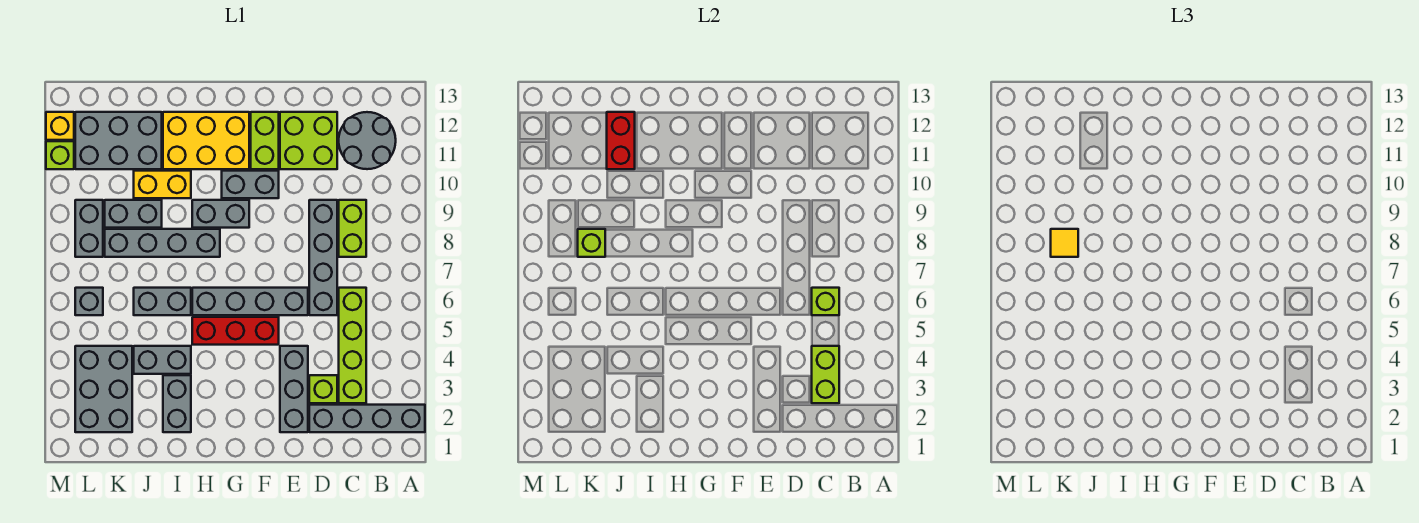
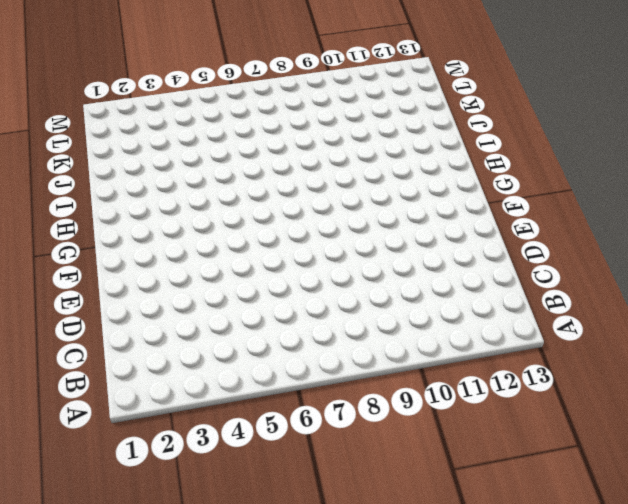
none -> grey 1x4 brick [309,405,425,432]
none -> grey 2x2 round brick [339,112,396,169]
none -> lime 1x4 brick [339,288,366,403]
none -> lime 1x2 brick [339,200,366,257]

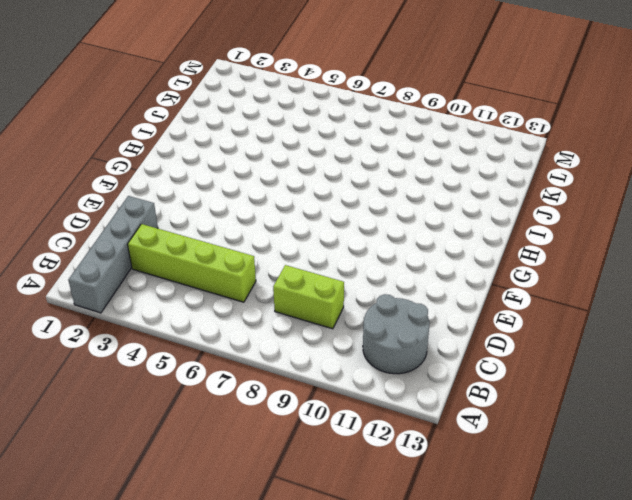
none -> lime 1x1 brick [309,375,337,403]
none -> grey 1x4 brick [309,200,337,315]
none -> lime 2x2 brick [280,112,337,169]
none -> grey 1x3 brick [280,346,308,432]

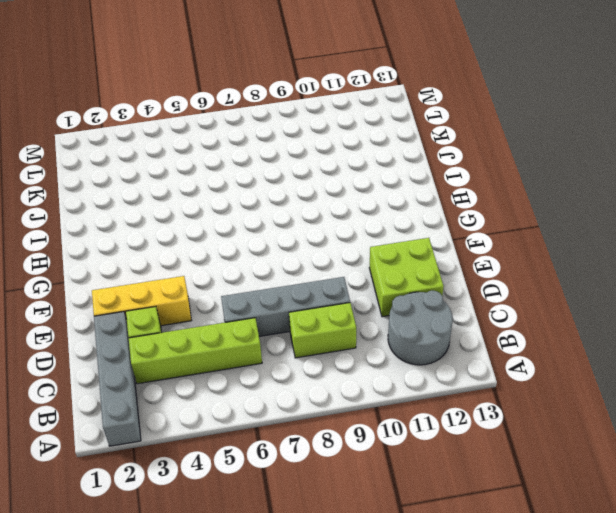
yellow 1x3 brick [92,276,192,326] -> grey 1x3 brick [280,346,308,432]
none -> grey 1x4 brick [192,288,308,315]
none -> red 1x3 brick [192,317,279,345]
none -> grey 1x2 brick [222,171,279,198]
none -> lime 1x2 brick [251,112,279,169]

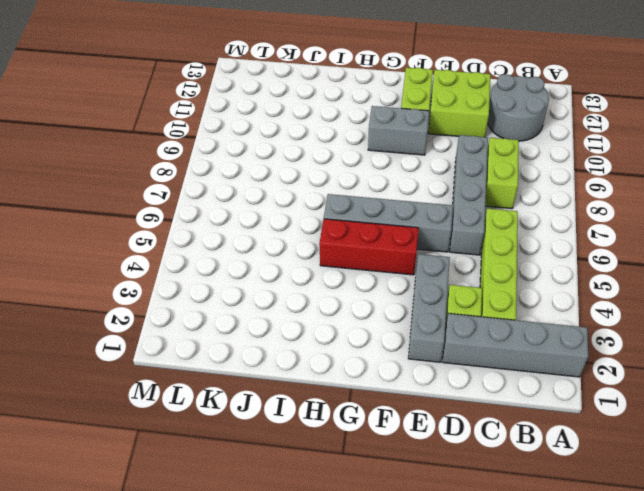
none -> grey 1x2 brick [192,200,249,228]
none -> yellow 2x3 brick [163,112,249,169]
none -> grey 1x4 brick [105,229,220,257]
none -> grey 1x2 brick [163,375,191,432]

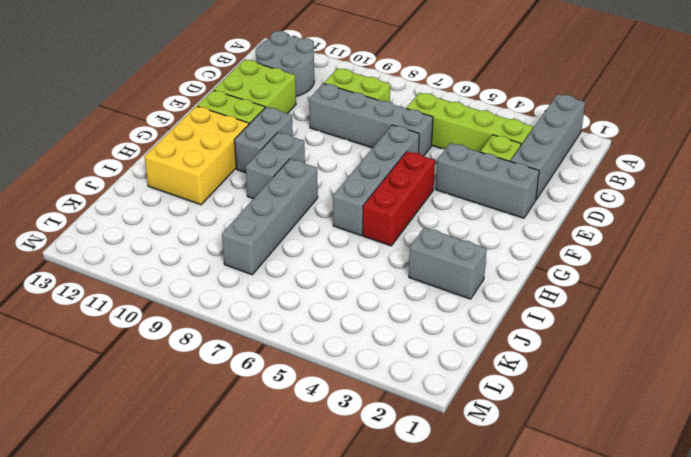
none -> grey 1x2 brick [134,346,191,374]
none -> grey 1x2 brick [134,288,191,315]
none -> yellow 1x2 brick [134,171,191,198]
none -> grey 1x2 brick [105,200,162,228]

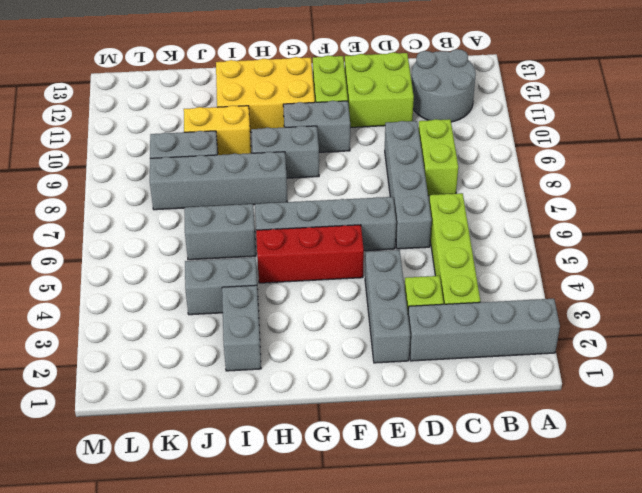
none -> grey 2x3 brick [75,112,162,169]
none -> grey 2x3 brick [75,346,132,432]
none -> grey 1x1 brick [75,288,103,315]
none -> grey 1x2 brick [75,200,103,257]

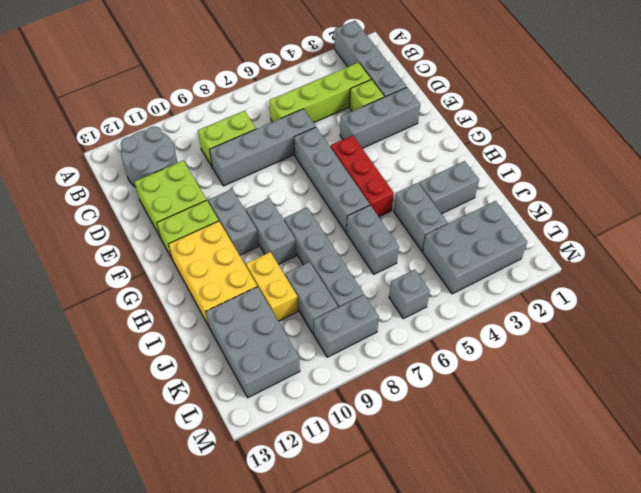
none -> lime 1x1 brick [46,141,74,169]
none -> yellow 1x1 brick [46,112,74,140]
none -> lime 1x2 brick [812,346,839,403]
none -> lime 1x1 brick [812,288,839,315]

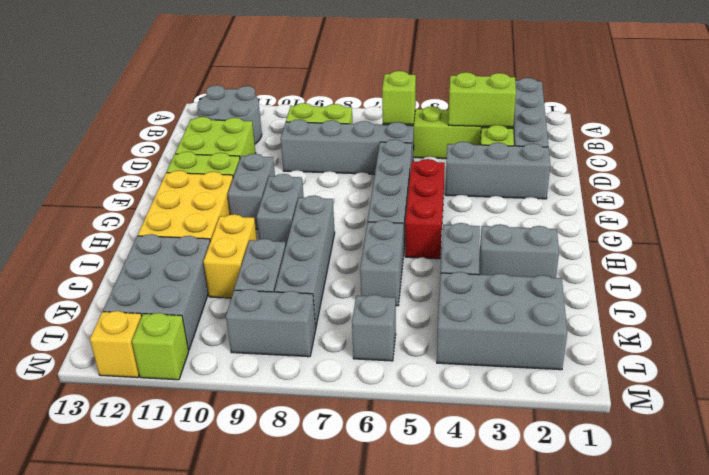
none -> red 1x2 brick [607,112,635,169]
none -> lime 1x1 brick [578,229,605,257]
none -> yellow 1x1 tile [1051,229,1078,257]

